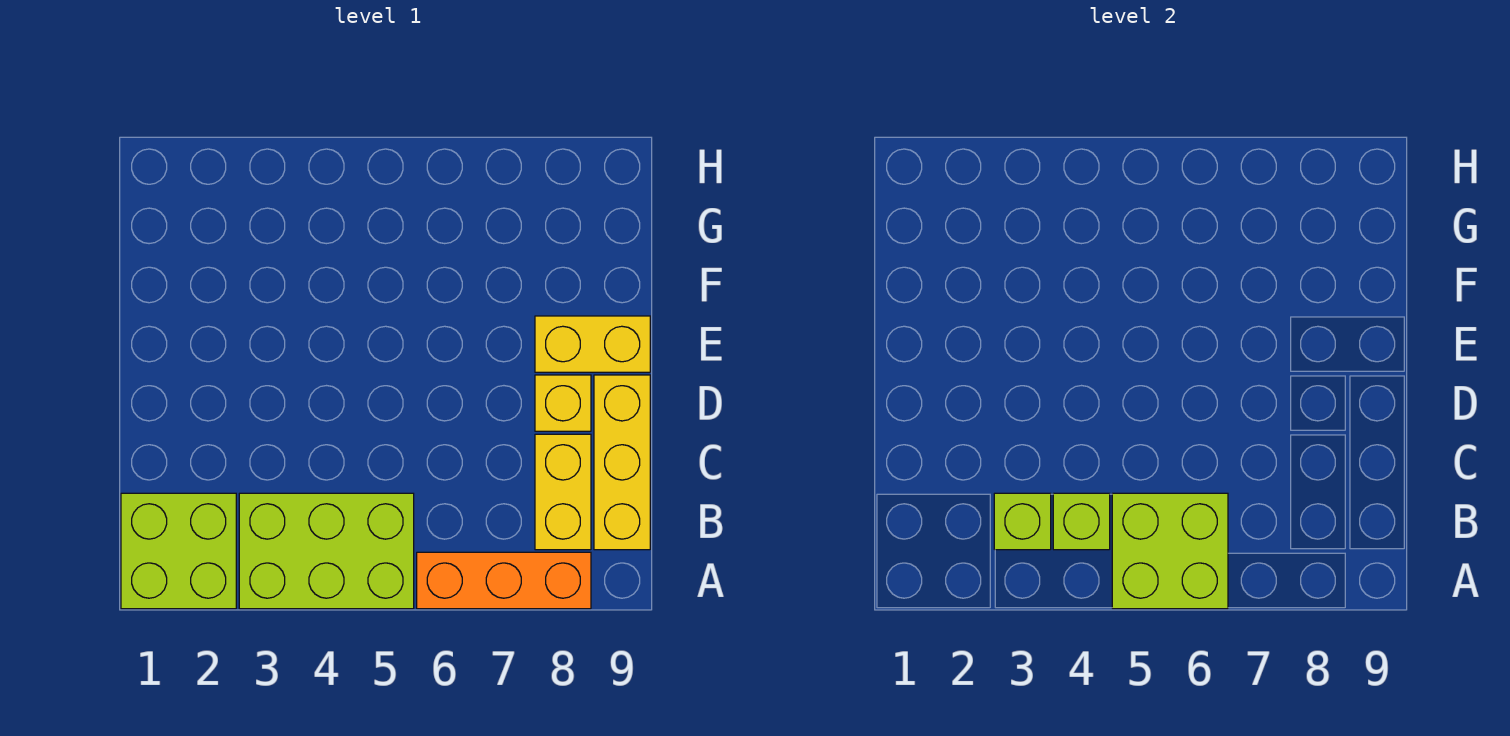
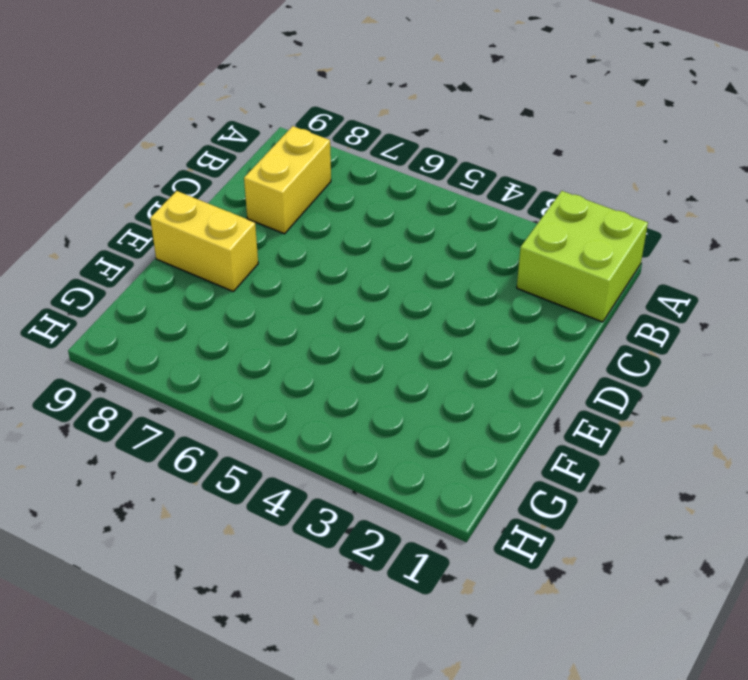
none -> lime 2x3 brick [239,493,414,609]
none -> orange 1x3 brick [417,552,591,609]

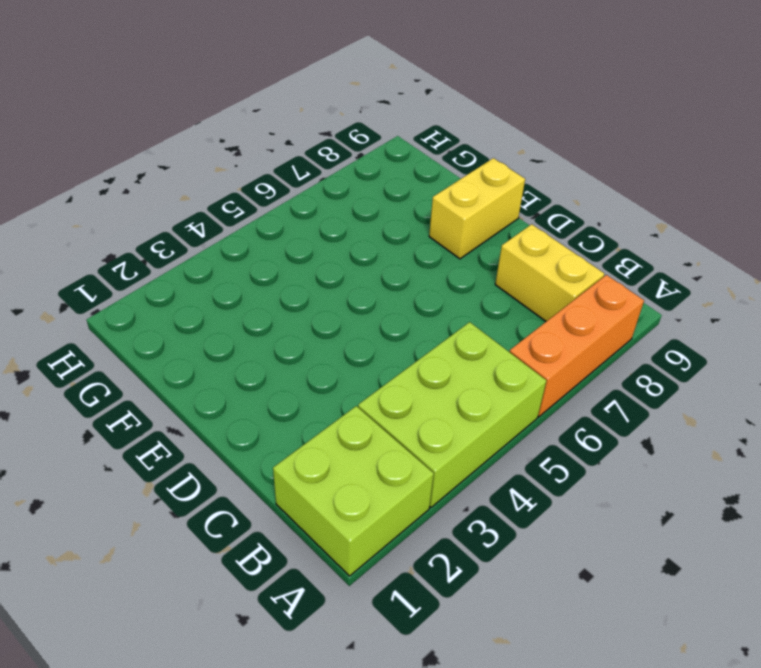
none -> yellow 1x3 brick [594,375,650,550]
none -> yellow 1x1 brick [535,375,591,431]

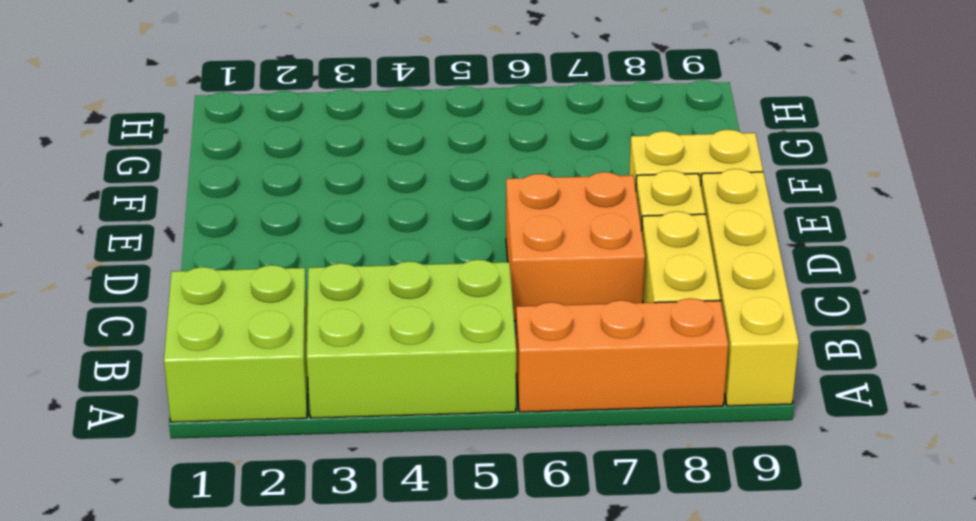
yellow 1x4 brick [701,169,799,406] -> yellow 1x3 brick [594,375,650,550]
orange 2x2 brick [506,172,645,321] -> none
none -> lime 2x2 brick [1112,493,1228,609]
none -> lime 1x1 brick [994,493,1051,550]

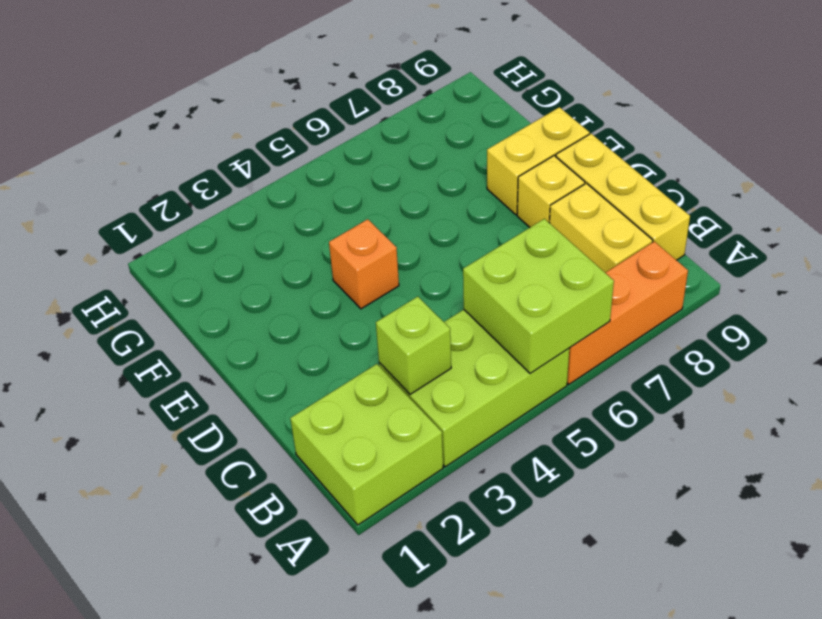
orange 1x1 brick [329,219,399,309] -> none
none -> lime 1x1 brick [1053,493,1110,550]

